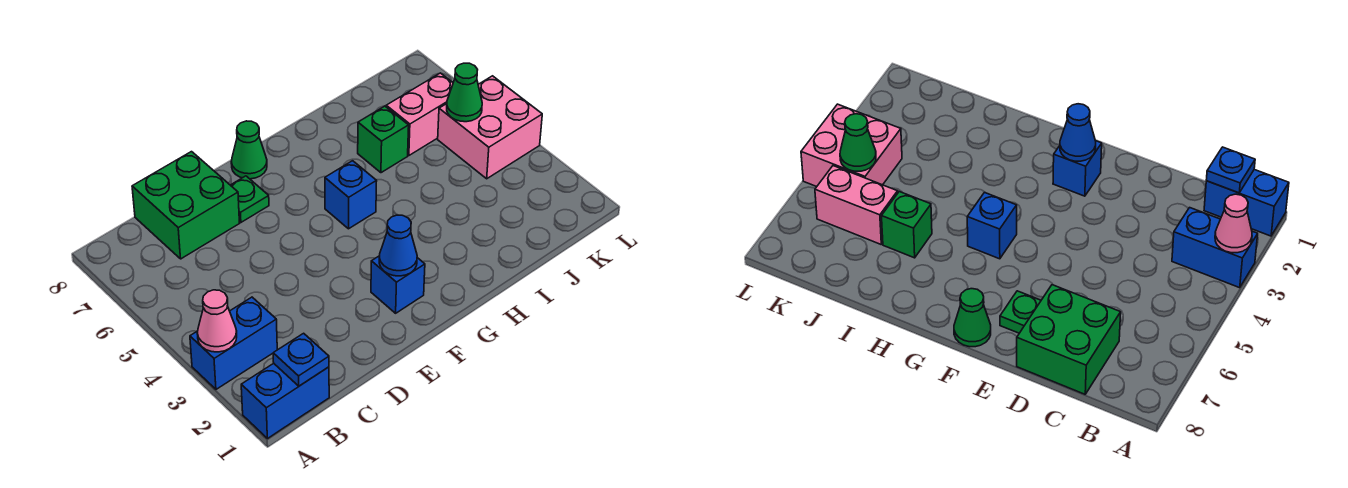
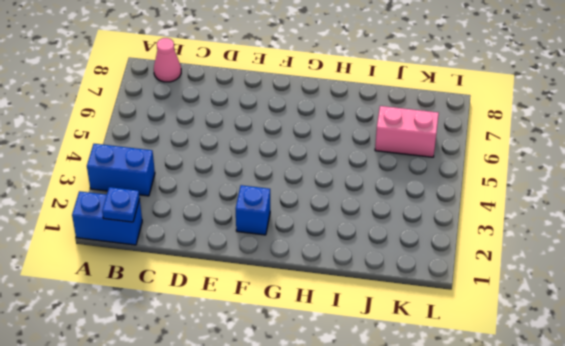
pink 1x1 cone [154,38,181,82] -> pink 1x1 cone moved to [197,290,237,352]
none -> green 2x2 brick [132,152,239,259]
none -> green 1x1 plate [231,176,269,222]
none -> green 1x1 cone [231,121,267,179]

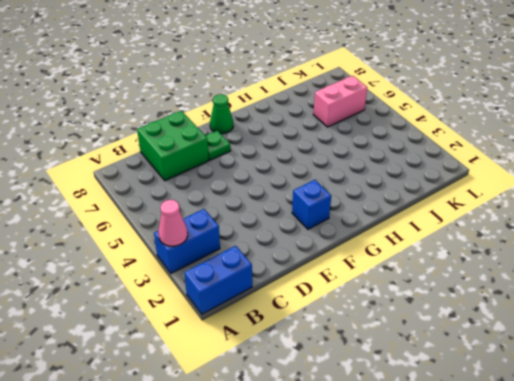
none -> blue 1x1 brick [325,161,377,229]
none -> green 1x1 brick [358,106,409,173]
none -> pink 2x2 brick [438,76,542,179]

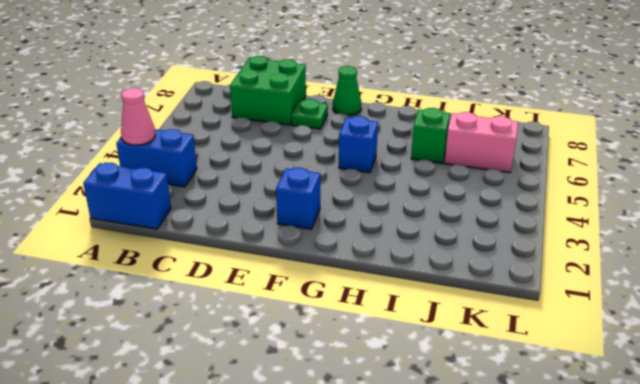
none -> pink 2x2 brick [438,76,542,179]
none -> blue 1x1 plate [273,333,329,386]
none -> blue 1x1 cone [379,215,417,276]

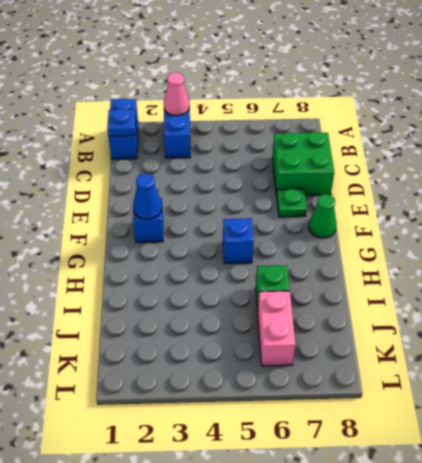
none -> pink 2x2 brick [438,76,542,179]
none -> green 1x1 cone [447,63,482,122]

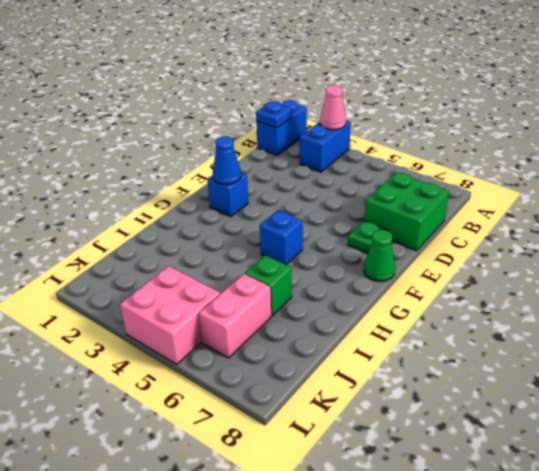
none -> green 1x1 cone [447,63,482,122]

